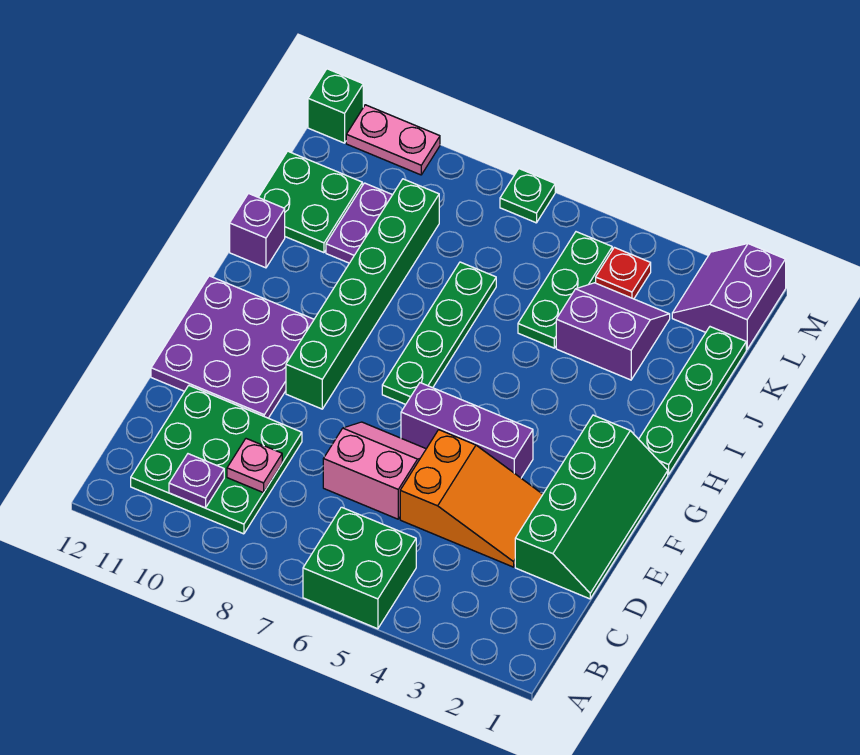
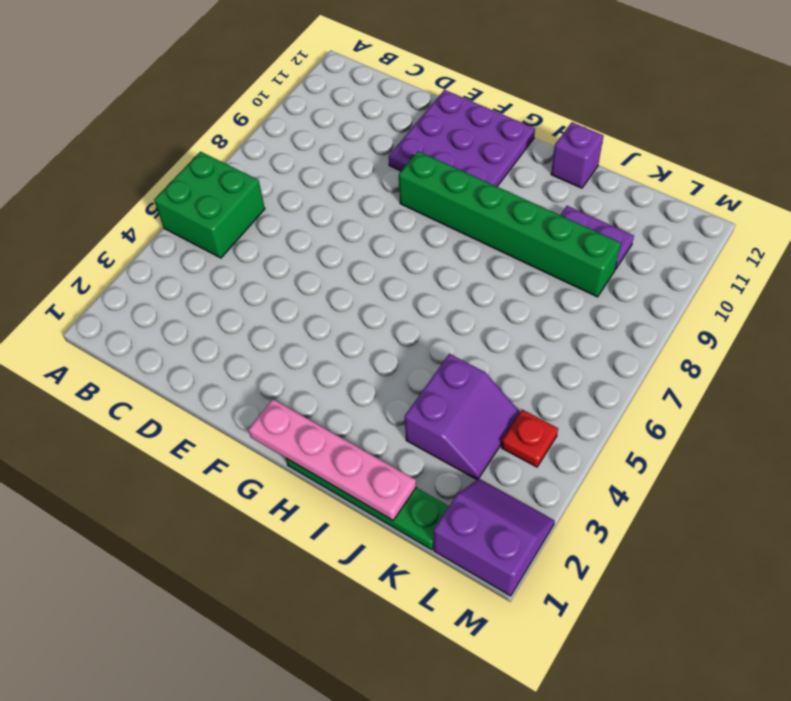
pink 1x4 plate [248,399,416,520] -> none
none -> green 3x3 plate [131,386,302,534]
none -> green 2x4 slope [515,415,668,599]
none -> orange 2x3 slope [400,430,543,567]

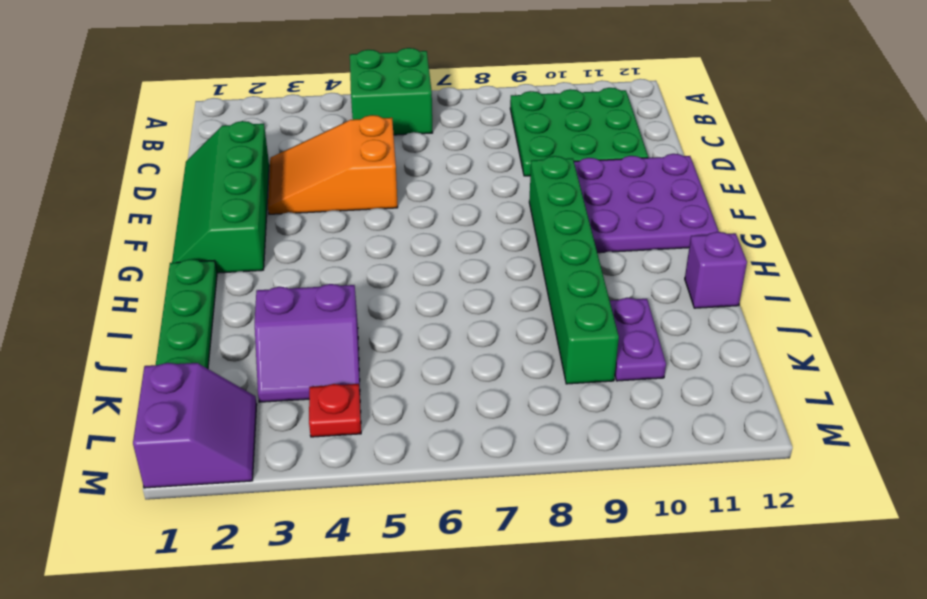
none -> pink 2x2 slope [323,422,426,519]
none -> purple 1x3 brick [401,383,533,478]
none -> green 1x4 plate [382,262,496,404]

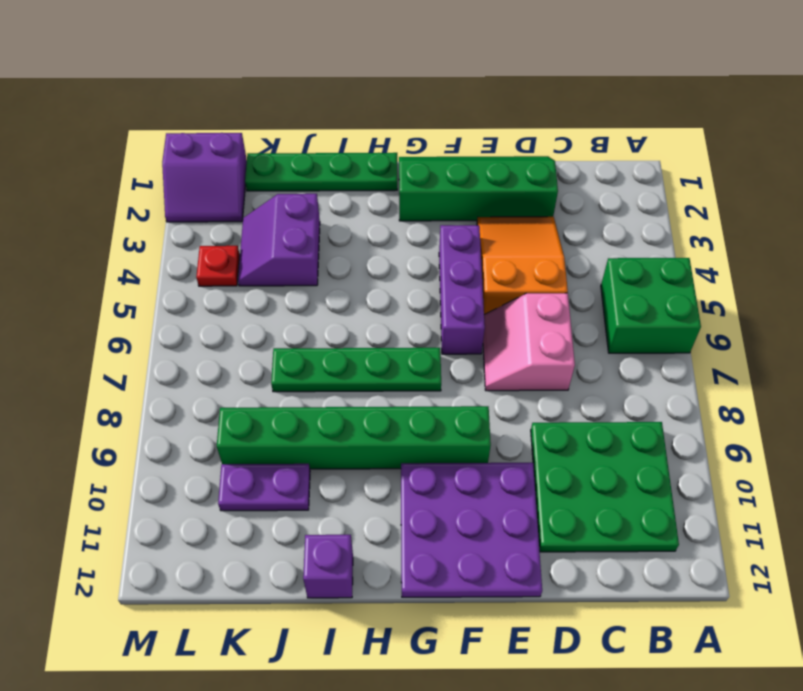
none -> green 1x3 plate [518,232,612,348]
none -> green 2x2 plate [259,151,362,253]
none -> green 1x1 plate [500,169,555,223]

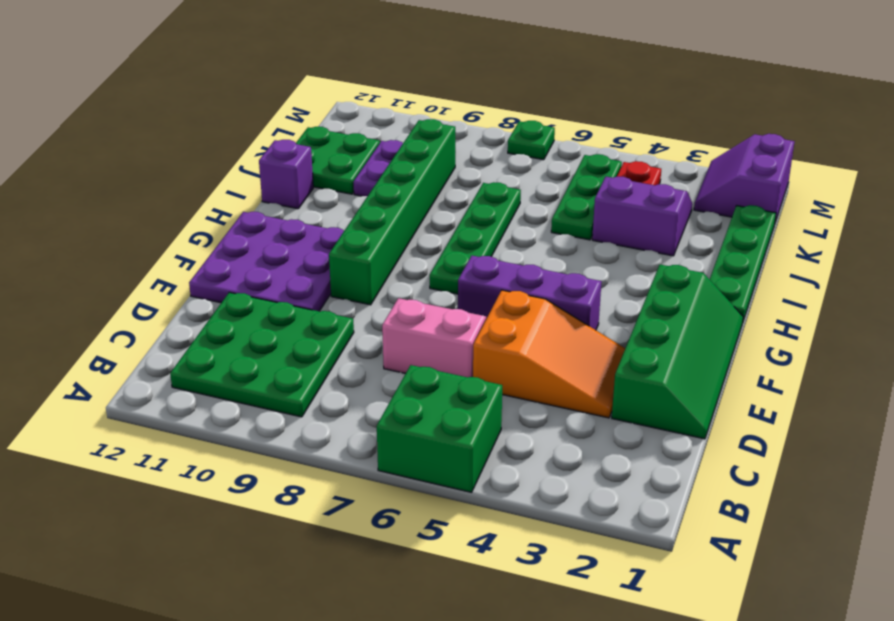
none -> pink 1x2 plate [346,105,440,175]
none -> green 1x1 brick [308,69,363,143]
none -> purple 1x1 plate [169,454,224,508]

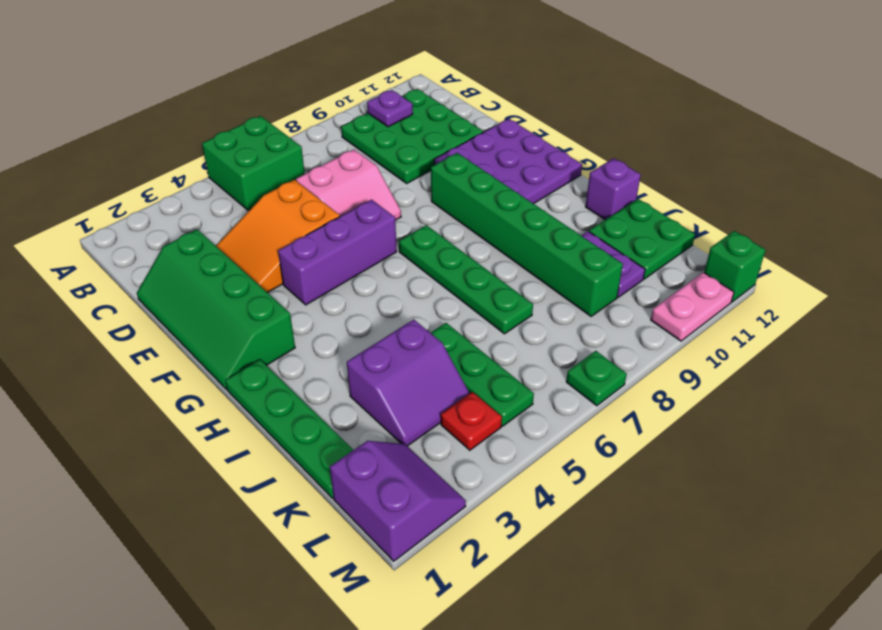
none -> pink 1x1 plate [227,439,282,493]

